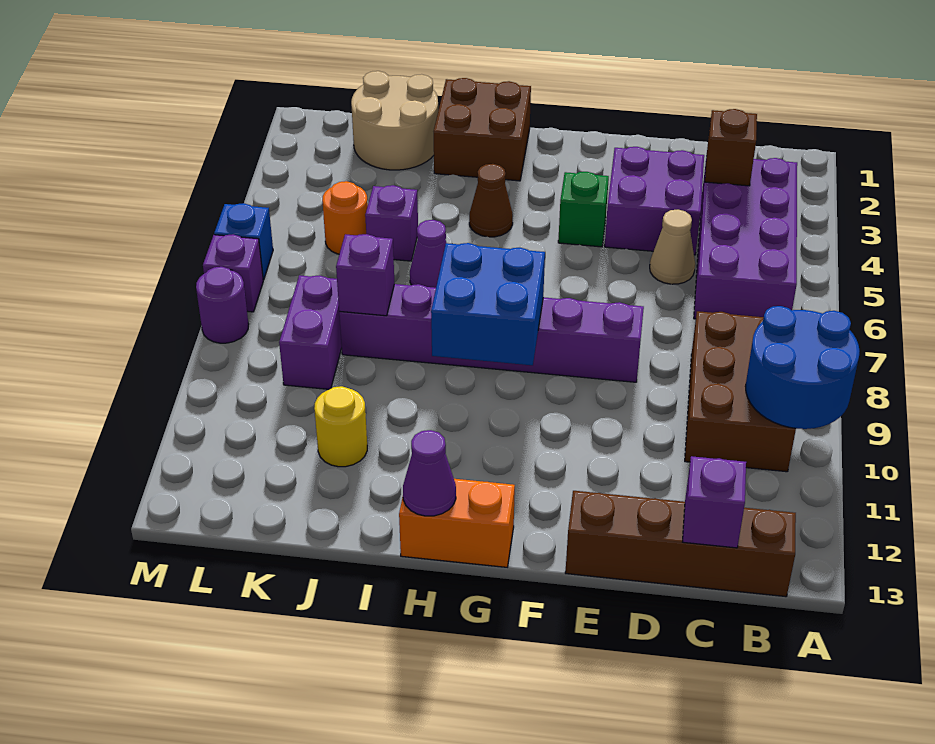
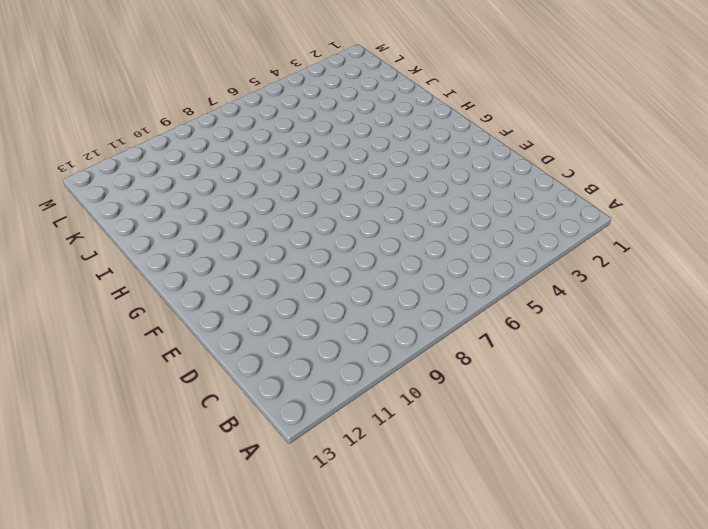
none -> purple 2x4 brick [694,158,797,319]
none -> brown 2x3 brick [685,311,796,472]
none -> brown 1x4 brick [565,491,796,597]

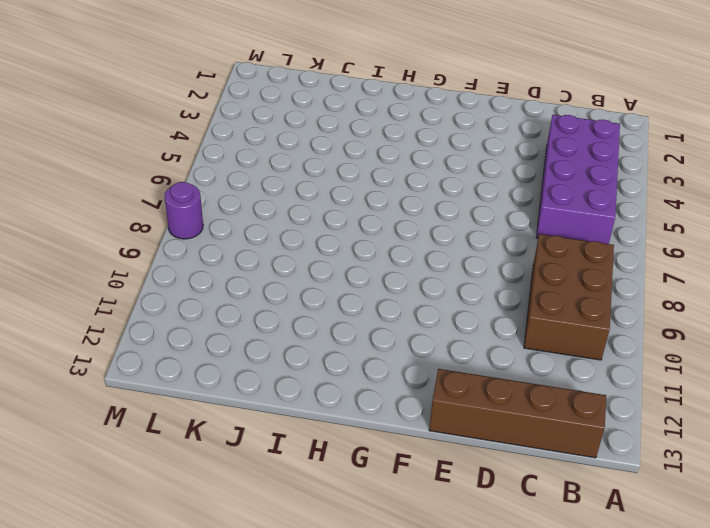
none -> purple 2x2 brick [605,147,704,255]
none -> tan 1x1 cone [650,210,695,284]
none -> purple 1x6 brick [339,284,644,382]

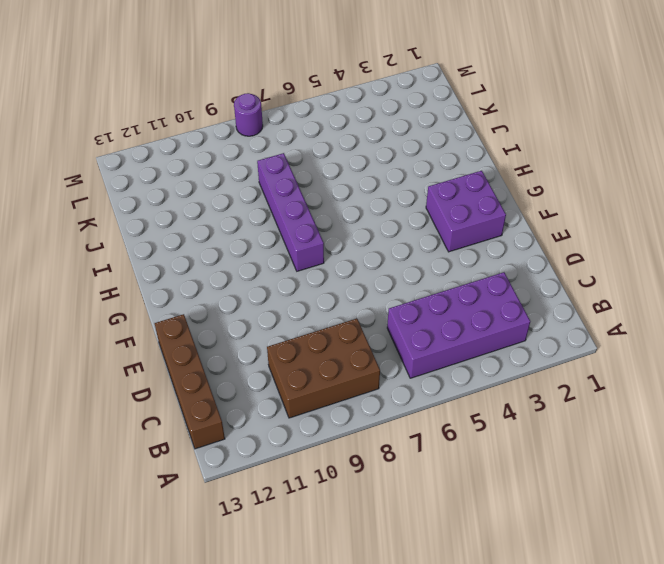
purple 2x2 brick [426,171,506,252] -> purple 2x2 brick moved to [605,147,704,255]
purple 1x4 brick [257,153,324,271] -> purple 1x6 brick [339,284,644,382]
none -> tan 1x1 cone [650,210,695,284]
none -> green 1x1 brick [558,172,609,247]
none -> orange 1x2 brick [399,479,515,567]

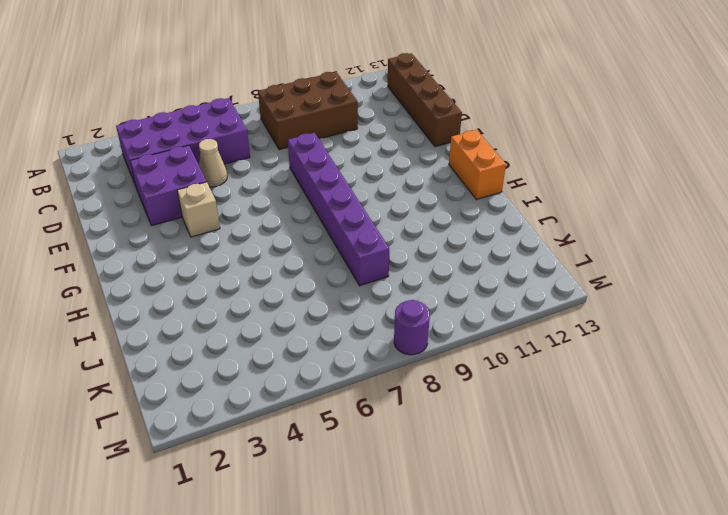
tan 1x1 brick [177,182,220,237] -> green 1x1 brick [558,172,609,247]
none -> brown 2x2 brick [434,78,531,181]
none -> brown 1x1 cone [469,164,513,237]
none -> purple 1x1 cone [410,220,446,288]

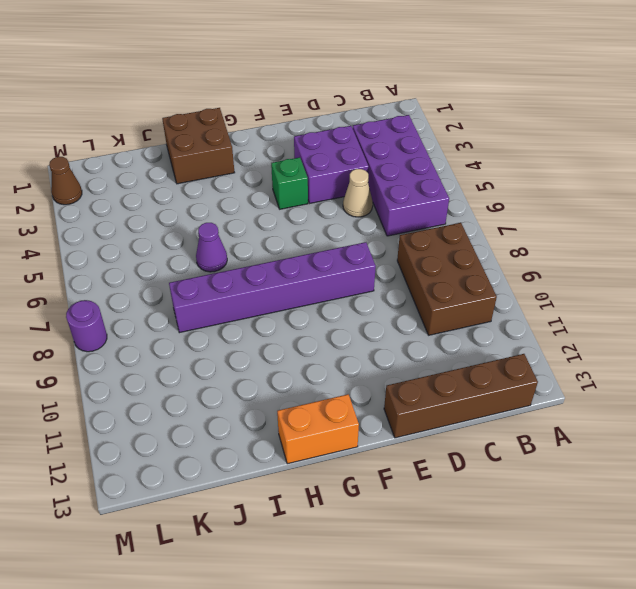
brown 1x1 cone [49,157,82,205] -> brown 1x1 cone moved to [469,164,513,237]
none -> tan 2x2 round brick [351,71,438,170]
none -> purple 1x1 brick [365,185,418,261]
none -> yellow 1x1 round brick [314,386,367,467]

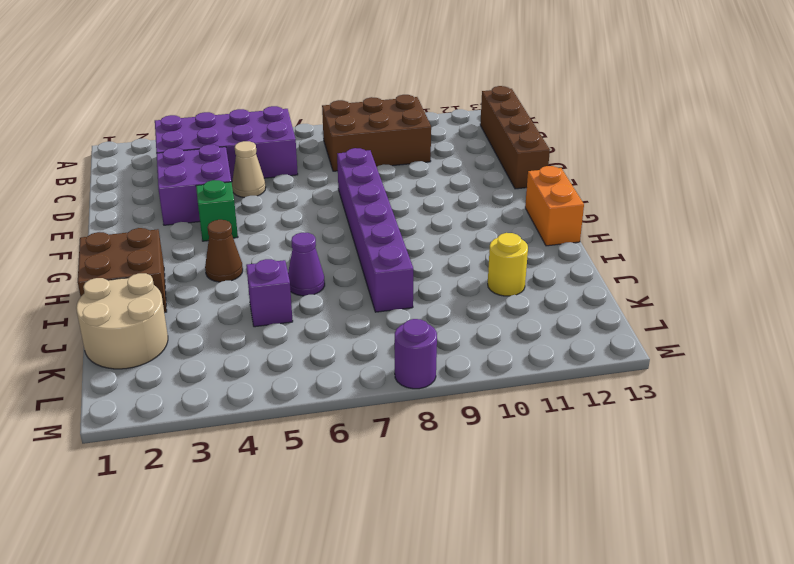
none -> orange 1x1 round brick [322,181,368,254]
none -> purple 1x2 brick [279,275,342,389]
none -> blue 1x1 brick [214,203,273,280]

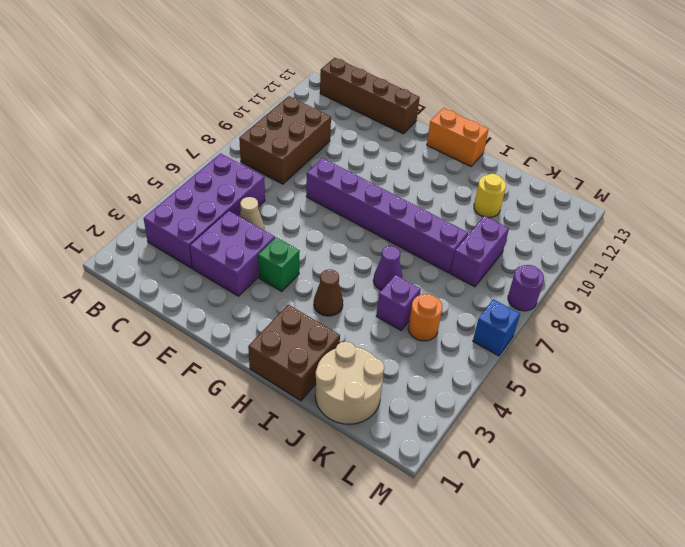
none -> purple 1x1 brick [203,234,263,312]
none -> blue 2x2 round brick [745,306,860,429]
none -> brown 1x1 brick [705,109,757,186]

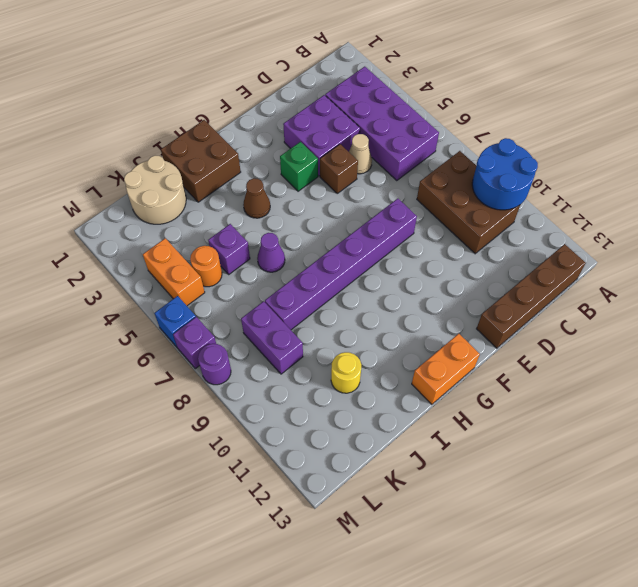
brown 1x1 brick [320,144,358,193] -> brown 1x1 brick moved to [705,109,757,186]
orange 1x2 brick [143,238,205,306] -> none
none -> purple 1x1 brick [683,456,746,548]
none -> blue 2x2 brick [431,243,545,365]
none -> purple 1x1 cone [403,430,456,516]

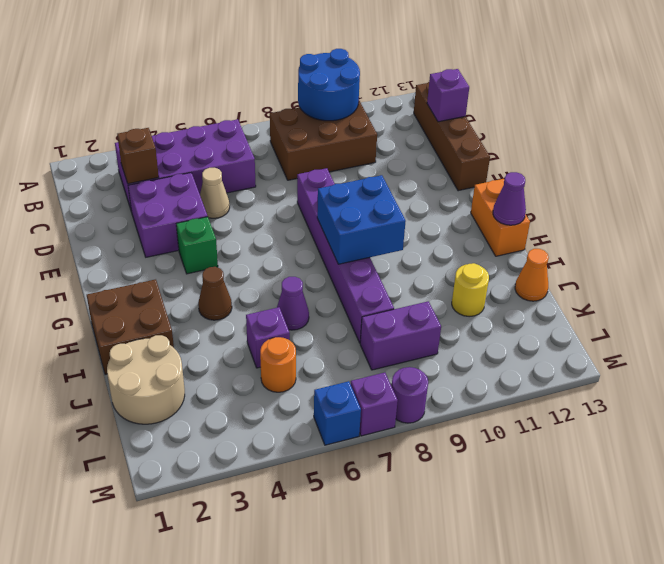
orange 1x1 cone [515,249,549,301] -> none
none -> purple 1x1 brick [336,234,395,316]

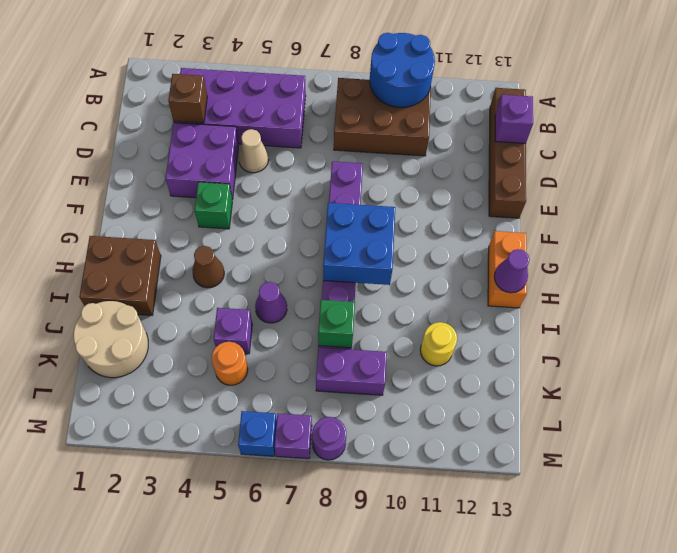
green 1x1 brick [318,300,355,348] -> purple 1x1 brick [336,234,395,316]

